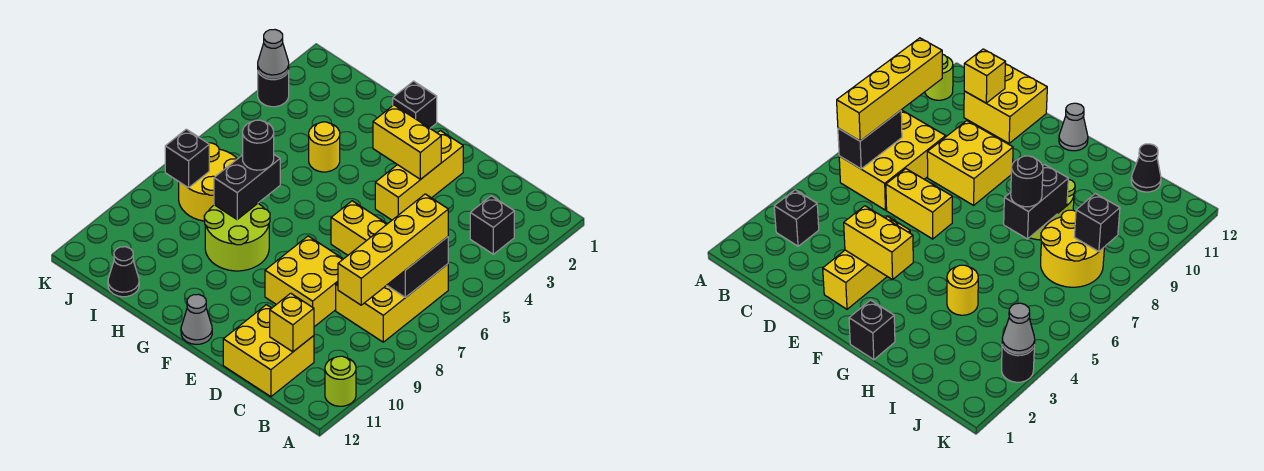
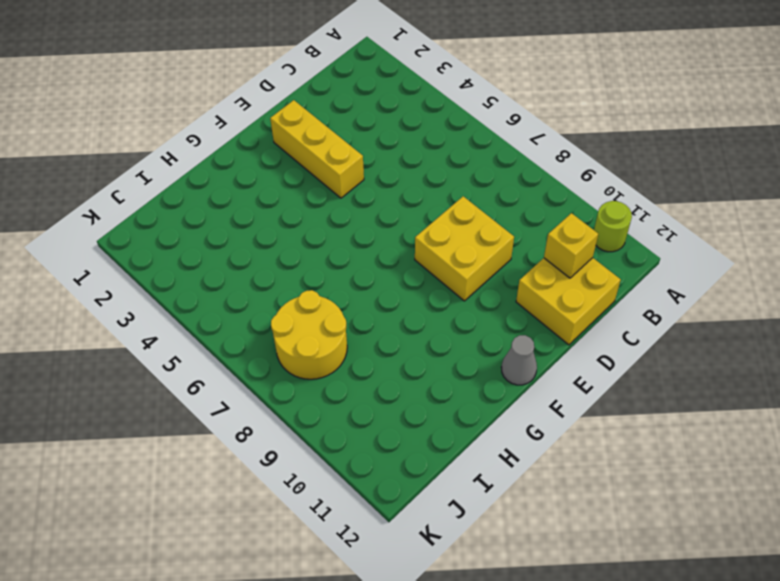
none -> black 1x1 brick [470,196,514,254]
none -> yellow 2x3 brick [336,264,448,342]
none -> yellow 1x2 brick [331,201,387,255]

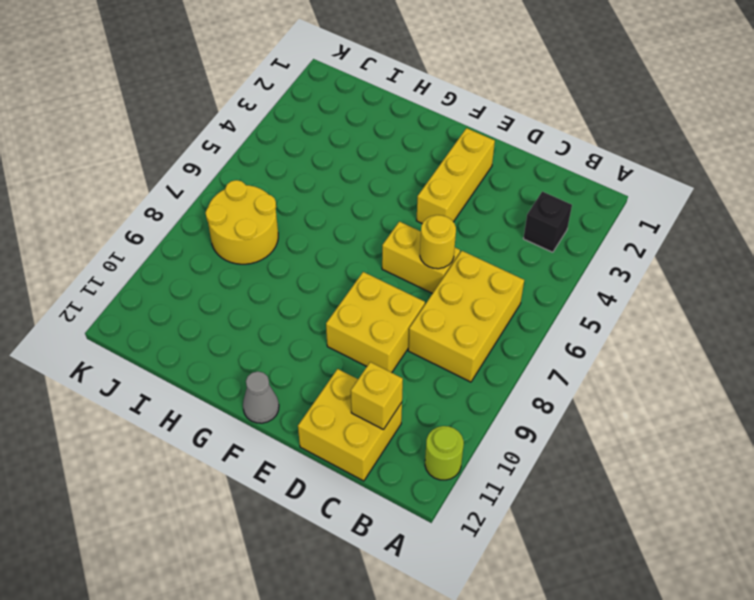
yellow 1x1 round brick [420,215,456,269] -> yellow 1x1 round brick moved to [309,122,340,172]
none -> black 1x1 brick [393,81,437,128]
none -> lime 2x2 round brick [204,204,270,271]
none -> black 1x1 cone [108,247,139,297]

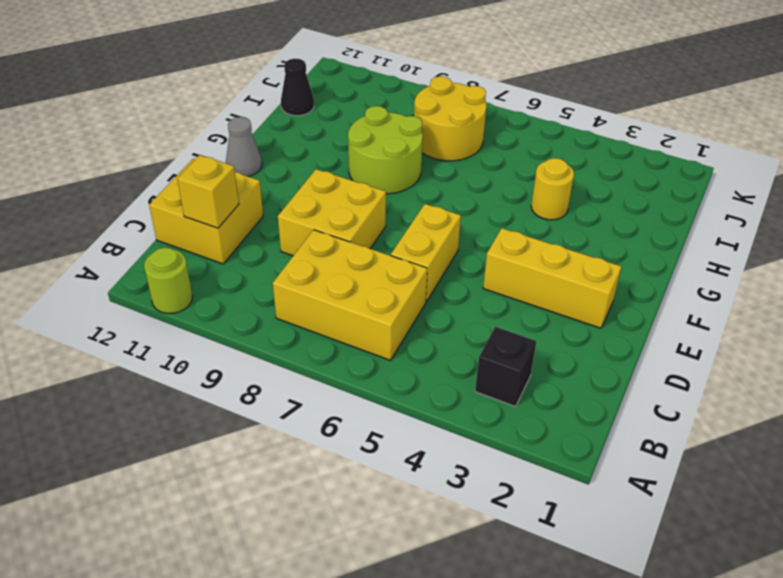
none -> black 1x1 brick [393,81,437,128]
none -> black 1x1 round brick [258,71,289,107]
none -> black 1x2 brick [387,237,448,297]

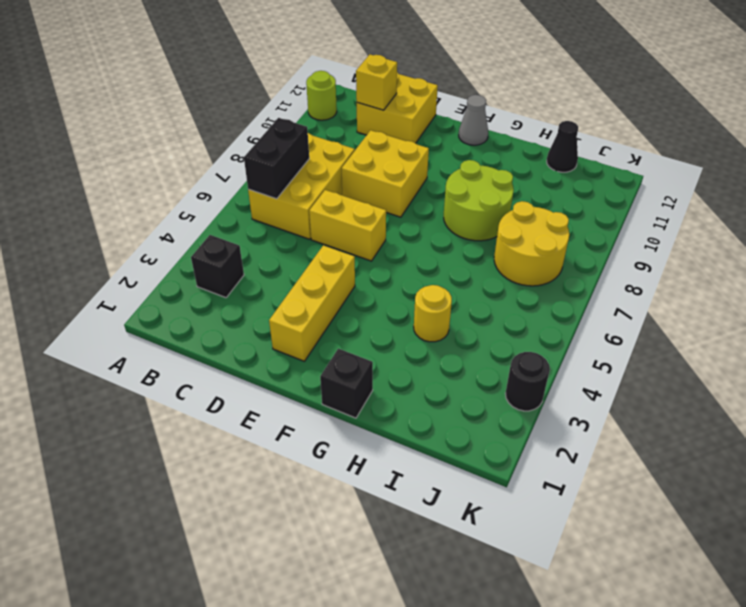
none -> yellow 1x2 brick [373,105,441,180]
none -> black 1x2 brick [214,155,280,219]
none -> black 1x1 brick [165,129,209,188]

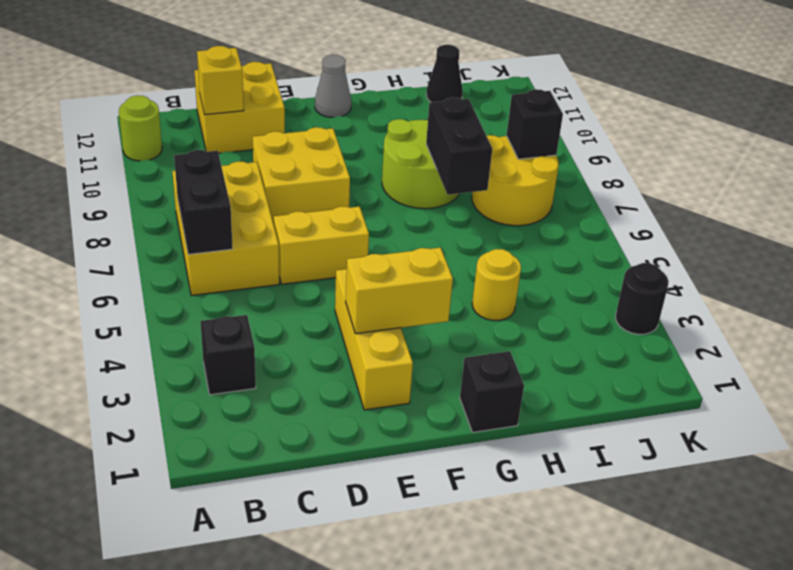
none -> grey 1x1 cone [258,30,289,79]
none -> yellow 1x4 brick [338,194,448,305]
none -> black 1x1 round brick [243,120,274,170]

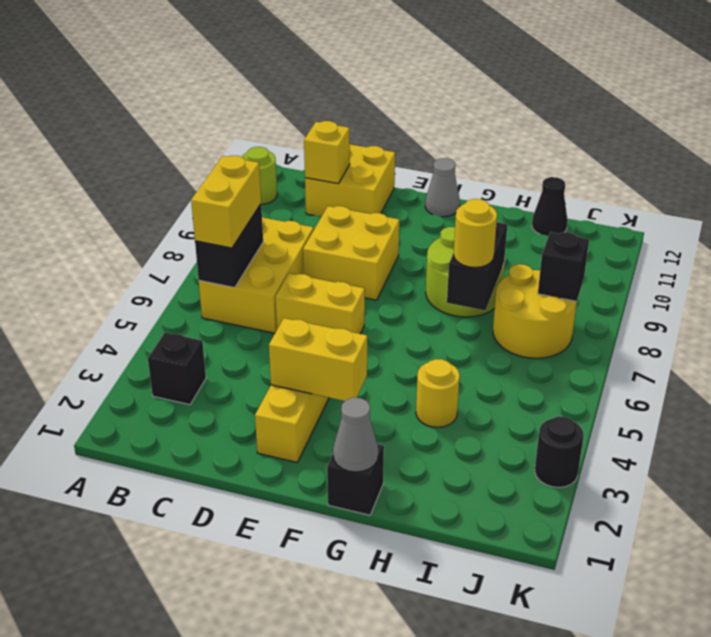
yellow 1x2 brick [191,156,261,248] -> yellow 1x4 brick [338,194,448,305]
grey 1x1 cone [333,398,378,472] -> grey 1x1 cone moved to [258,30,289,79]
yellow 1x1 round brick [454,199,497,267] -> black 1x1 round brick [243,120,274,170]

